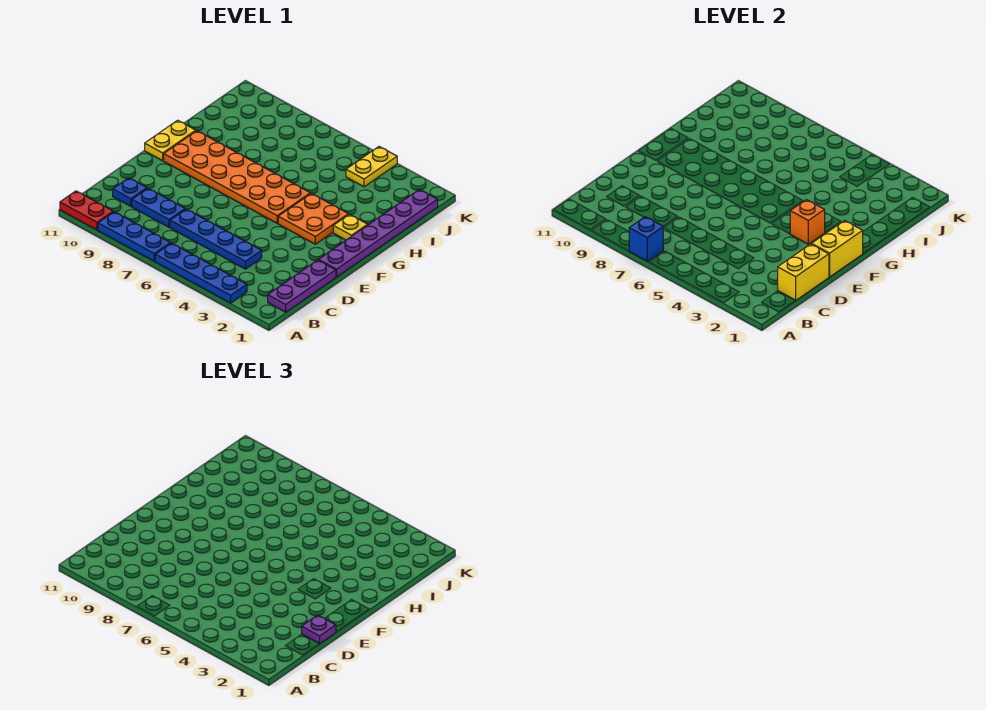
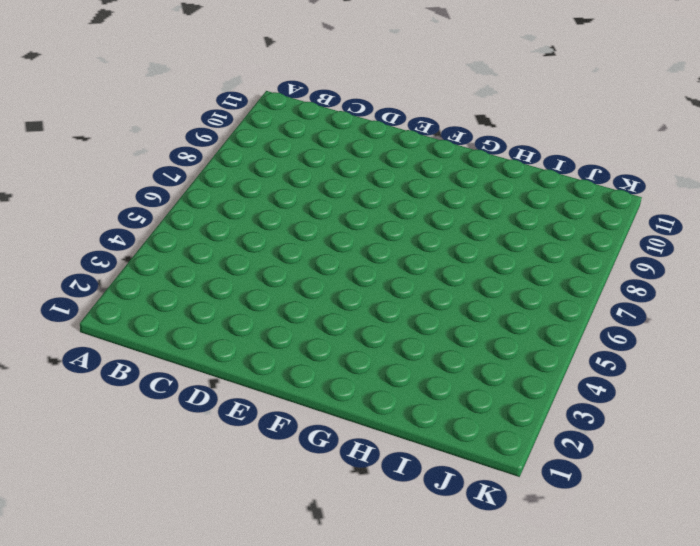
none -> blue 1x4 plate [155,243,247,303]
none -> blue 1x3 plate [98,212,170,261]
none -> red 1x2 plate [60,191,113,230]

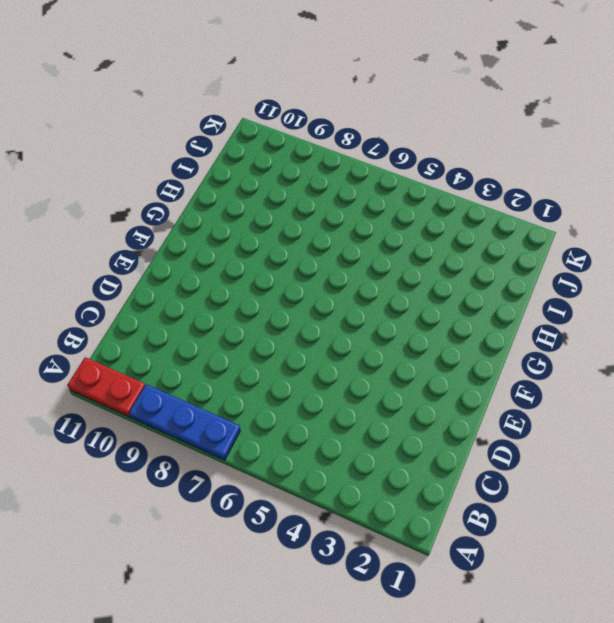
none -> blue 1x4 plate [155,243,247,303]
none -> purple 1x3 plate [268,260,336,312]
none -> blue 1x4 plate [170,209,262,269]

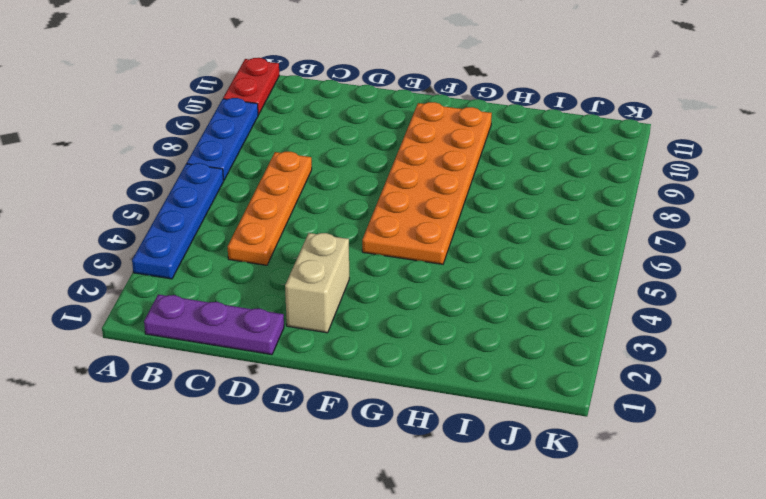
orange 1x4 plate [228,152,312,265] -> blue 1x4 plate [170,209,262,269]
tan 1x2 brick [285,233,349,333] -> none
none -> blue 1x2 plate [132,188,185,227]
none -> blue 1x1 plate [113,178,147,206]
none -> purple 1x6 plate [319,190,438,277]

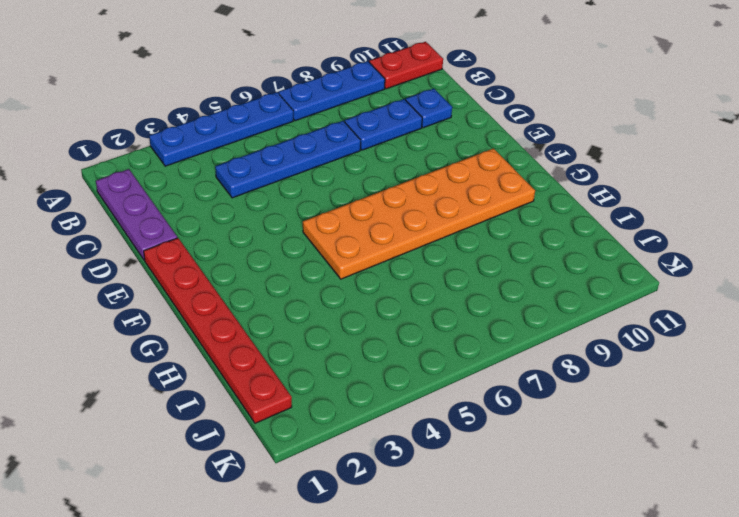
red 1x6 plate [144,238,292,423] -> purple 1x6 plate [319,190,438,277]
none -> orange 2x2 plate [278,193,349,244]
none -> yellow 1x2 plate [145,120,196,161]
none -> yellow 1x1 plate [333,214,368,240]

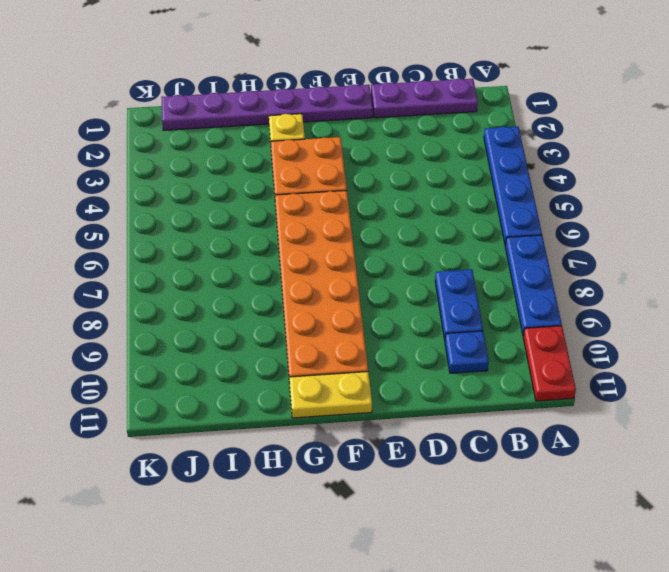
none -> blue 1x4 plate [170,209,262,269]
none -> yellow 1x2 plate [346,147,397,187]
none -> blue 1x1 brick [629,217,663,261]

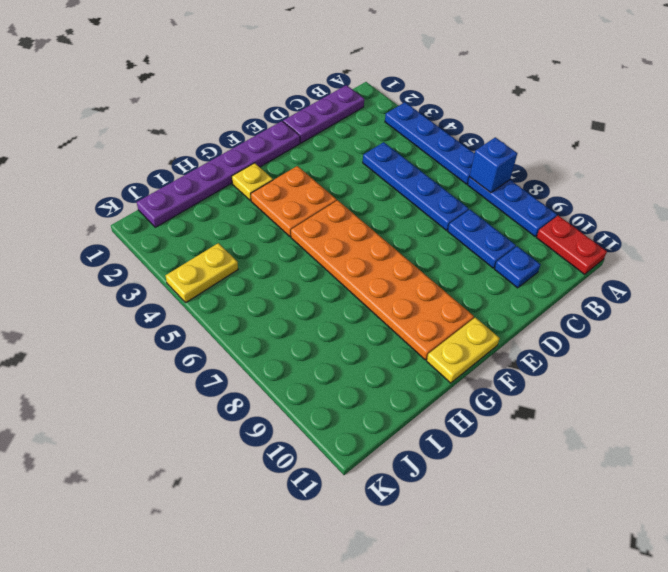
none -> yellow 1x2 brick [778,244,829,300]
none -> yellow 1x2 brick [812,220,863,277]
none -> orange 1x1 brick [790,200,825,244]

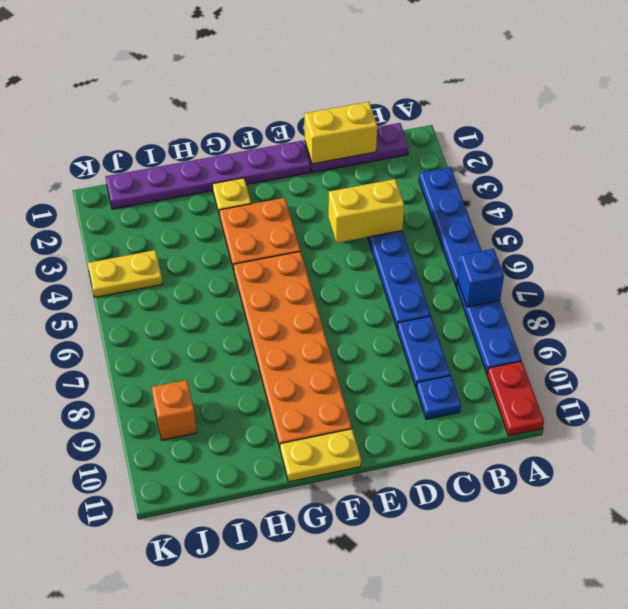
yellow 1x2 brick [328,179,404,243] -> yellow 1x2 brick moved to [812,220,863,277]
orange 1x1 brick [152,380,197,440] -> orange 1x1 brick moved to [790,200,825,244]
none -> purple 1x1 plate [302,615,336,644]

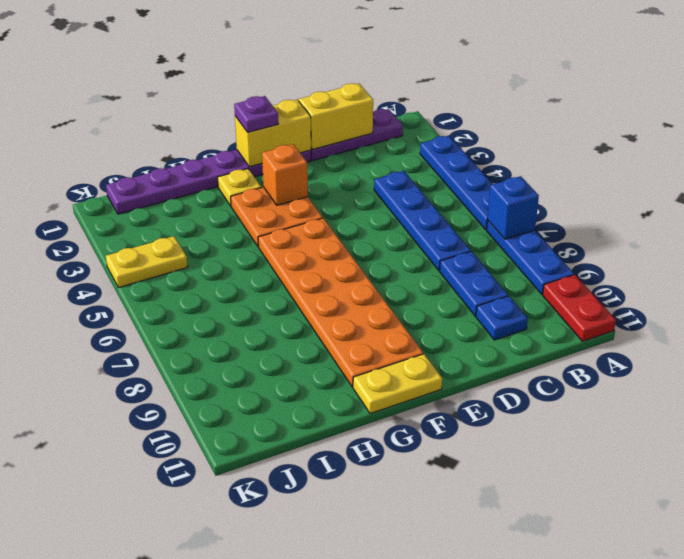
purple 1x1 plate [234,96,278,132] -> purple 1x1 plate moved to [302,615,336,644]

